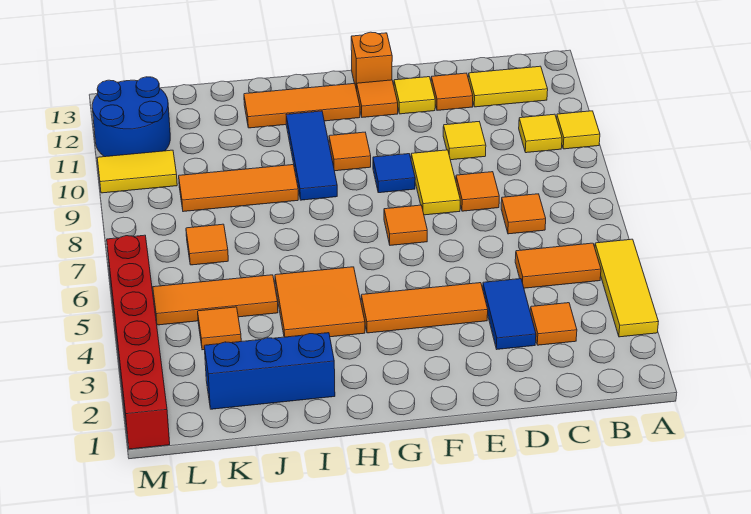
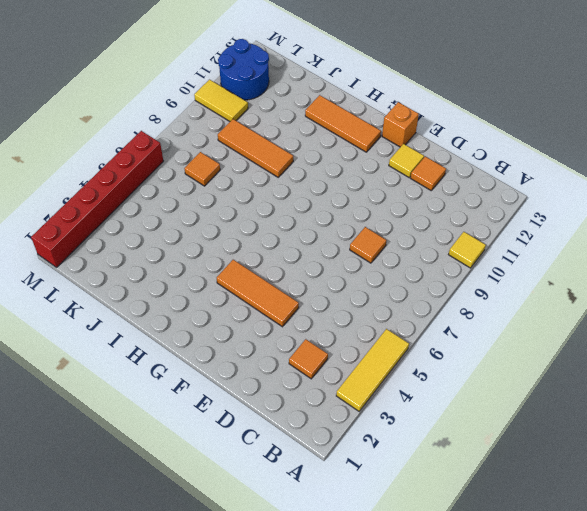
none -> orange 1x2 tile [515,243,601,288]
none -> yellow 1x1 tile [519,114,562,153]
none -> yellow 1x2 tile [468,66,548,107]
none -> orange 1x1 tile [501,194,546,234]

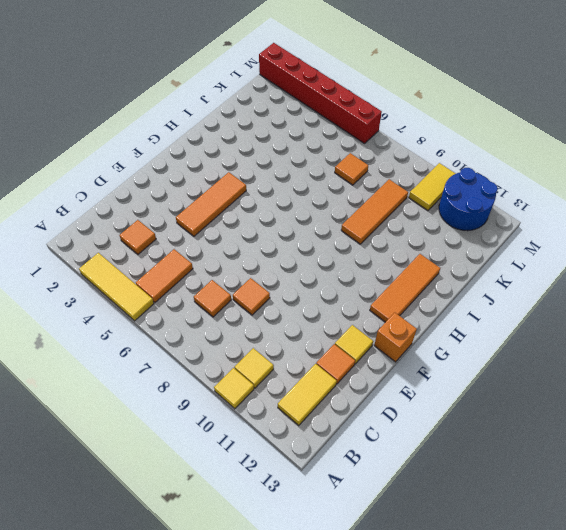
none -> blue 1x2 tile [483,279,536,349]
none -> yellow 1x1 tile [443,122,486,160]
none -> yellow 1x2 tile [411,150,460,215]
none -> orange 1x1 tile [384,205,427,245]

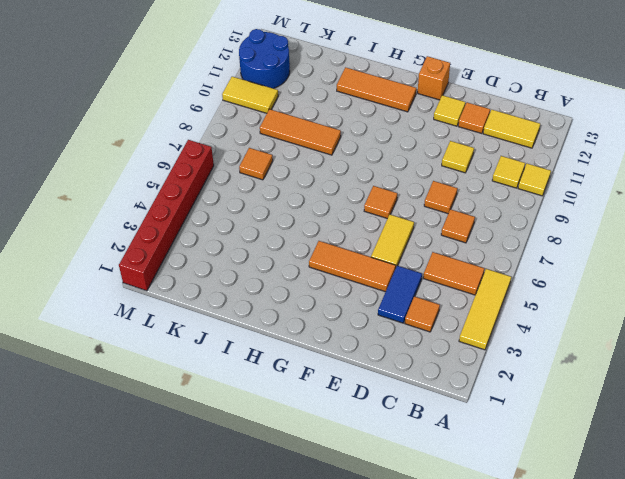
yellow 1x2 tile [371,215,414,268] -> yellow 1x2 tile moved to [411,150,460,215]
none -> blue 1x1 tile [373,154,415,193]
none -> orange 1x1 tile [357,80,398,117]
none -> orange 1x1 tile [329,132,371,171]
none -> orange 2x2 tile [275,267,365,337]

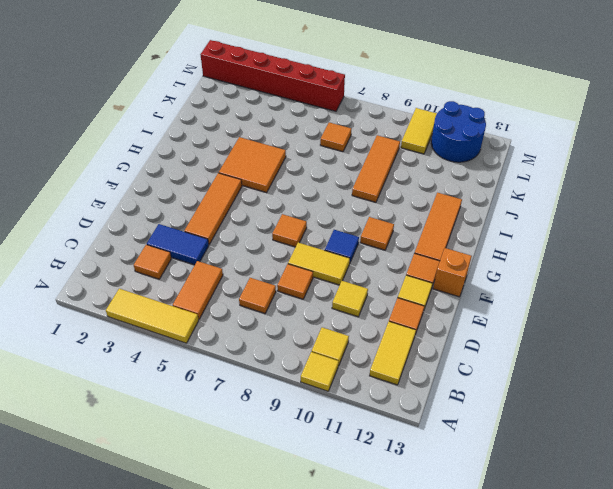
none -> blue 1x3 tile [286,111,337,200]
none -> blue 1x3 brick [204,333,335,409]
none -> orange 1x3 tile [153,275,278,325]
none -> orange 1x1 tile [198,307,241,350]

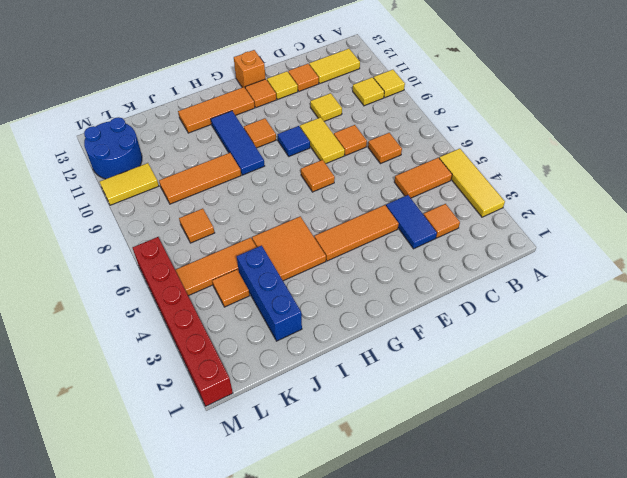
blue 1x3 brick [237,245,302,341] -> blue 1x3 brick turned to [204,333,335,409]

